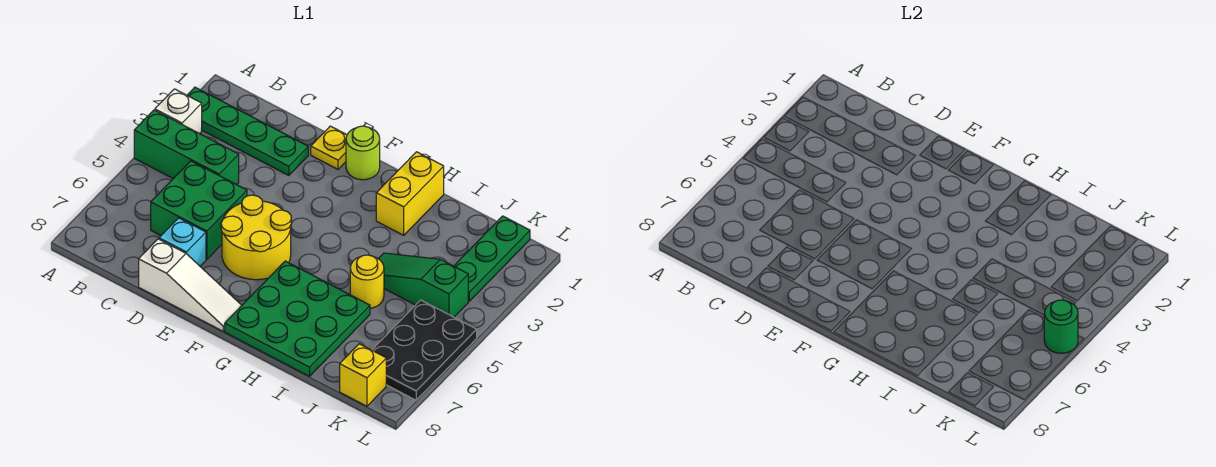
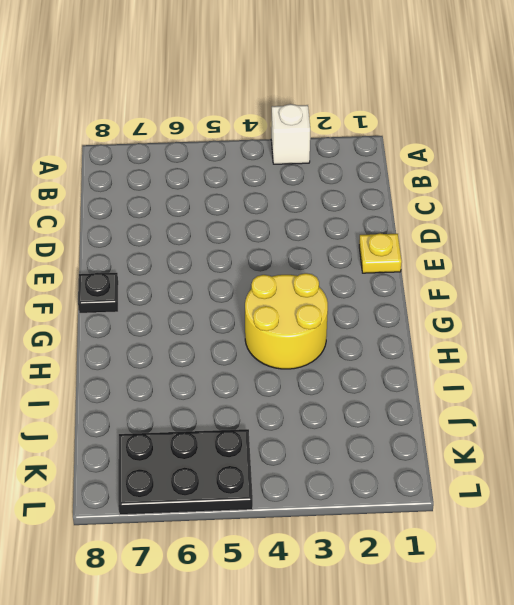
black 1x1 plate [78,273,118,313] -> white 1x3 slope [139,239,242,331]
yellow 2x2 round brick [245,273,328,369] -> yellow 2x2 round brick moved to [221,195,291,280]
none -> green 1x4 plate [187,87,308,175]
none -> green 1x3 brick [134,110,239,185]
none -> green 2x2 brick [151,161,247,259]

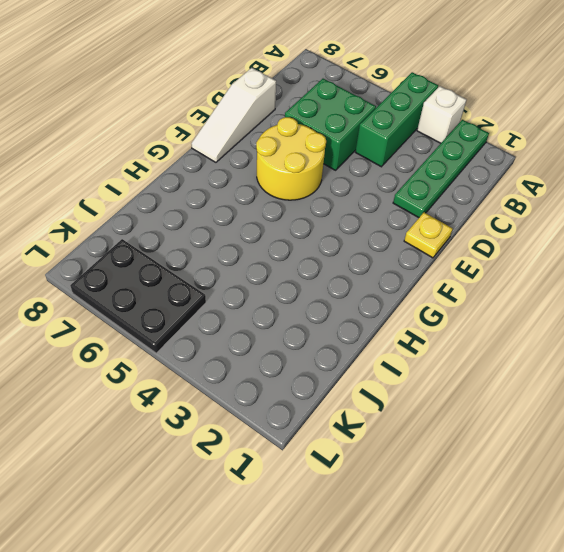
none -> cyan 1x1 brick [159,218,206,266]
none -> lime 1x1 round brick [346,126,380,180]
none -> green 3x3 plate [225,261,370,376]

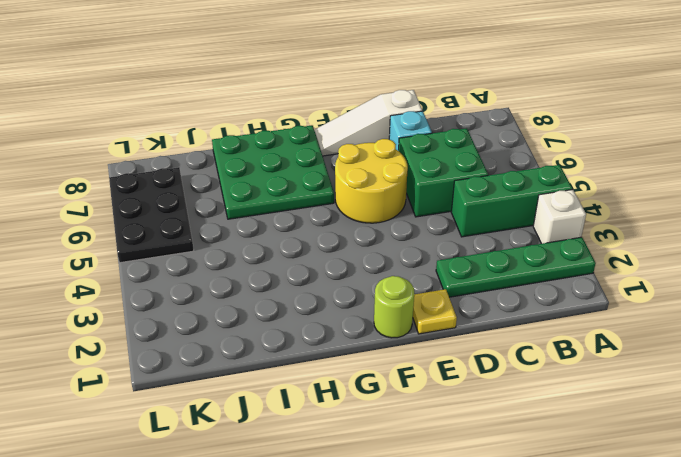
none -> yellow 1x2 brick [376,152,444,235]
none -> green 1x3 slope [378,253,468,317]
none -> yellow 1x1 round brick [350,255,384,308]

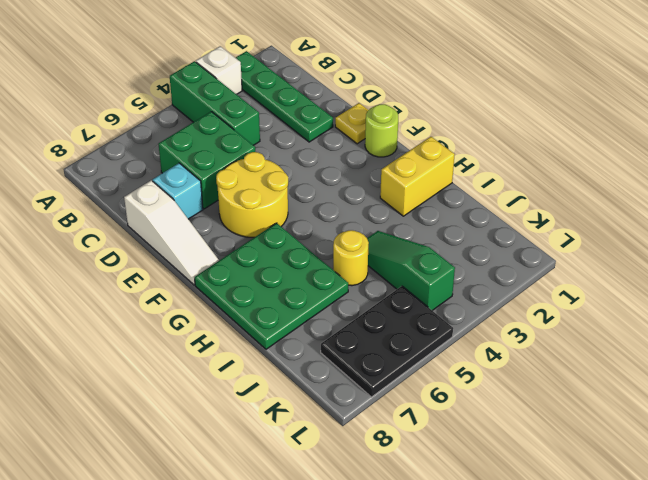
none -> green 1x3 plate [454,216,530,301]
none -> yellow 1x1 brick [340,344,386,406]
none -> green 1x1 round brick [1044,300,1078,353]

